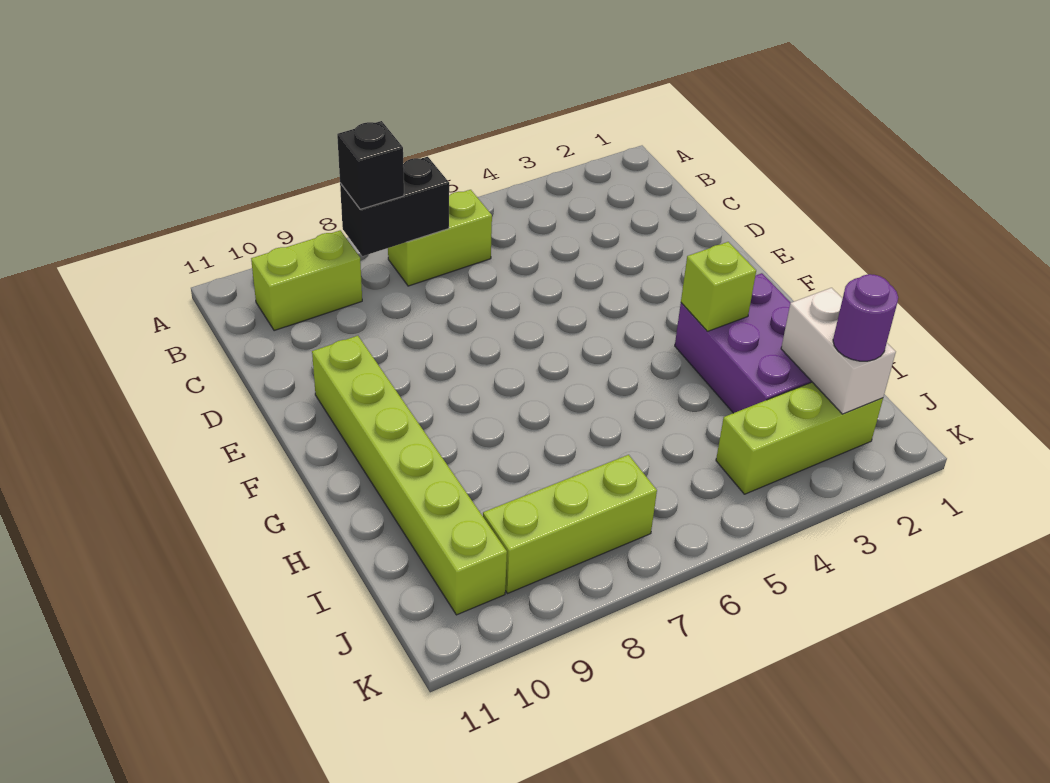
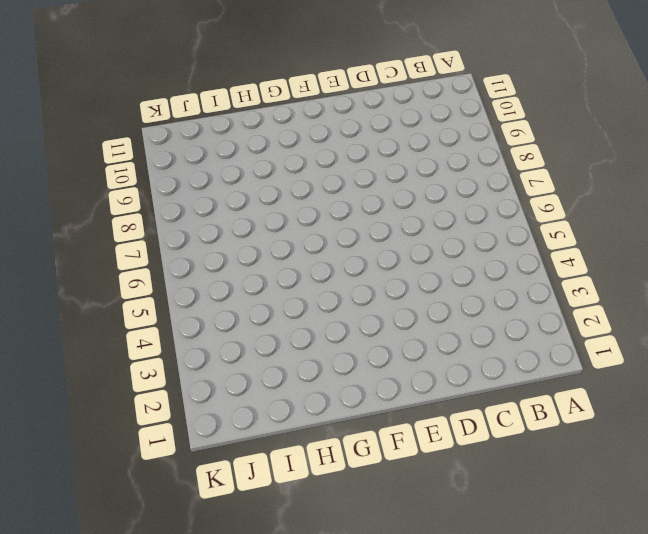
none -> lime 1x2 brick [388,190,492,286]
none -> lime 1x2 brick [251,230,362,331]

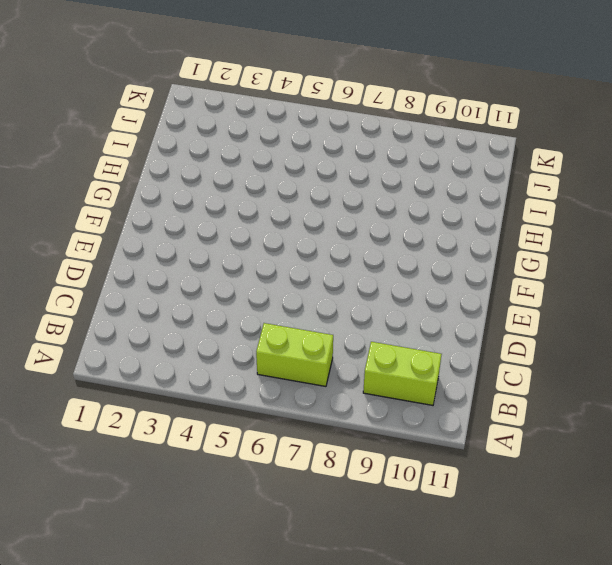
none -> lime 1x6 brick [312,336,507,615]
none -> purple 2x3 brick [675,273,812,413]

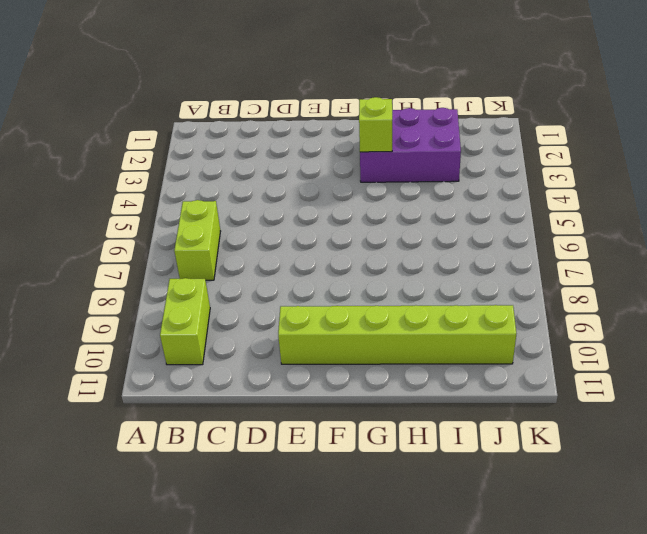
none -> lime 1x3 brick [716,382,883,494]
none -> lime 1x3 brick [483,455,657,593]

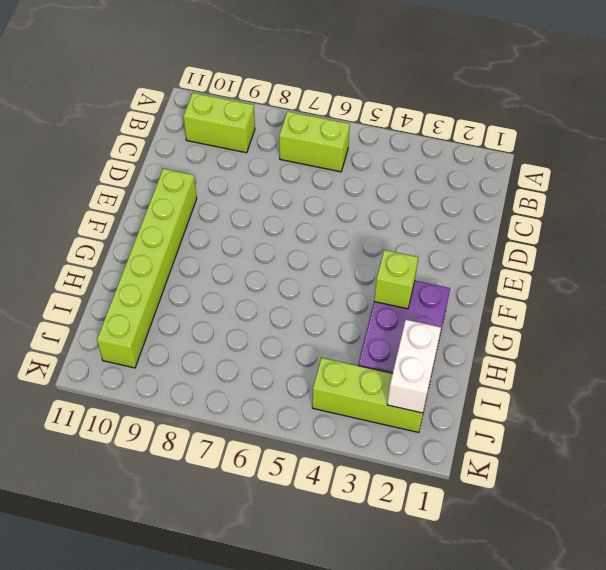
none -> lime 1x3 brick [483,455,657,593]
none -> black 1x2 brick [340,157,449,256]

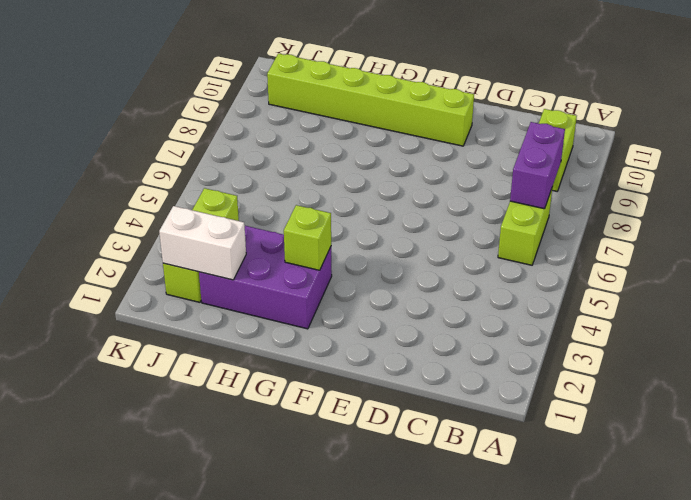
purple 1x2 brick [510,122,565,209] -> black 1x2 brick [340,157,449,256]
none -> lime 1x3 brick [483,455,657,593]
none -> black 1x1 brick [337,121,404,209]

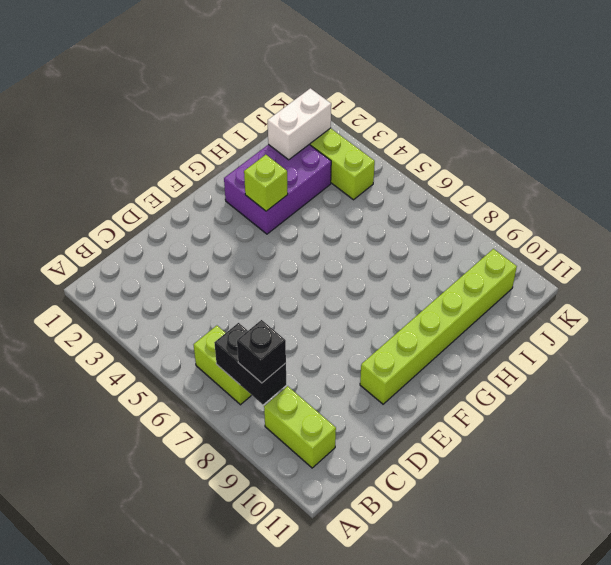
none -> lime 1x3 brick [483,455,657,593]
none -> purple 1x1 round brick [833,274,898,361]

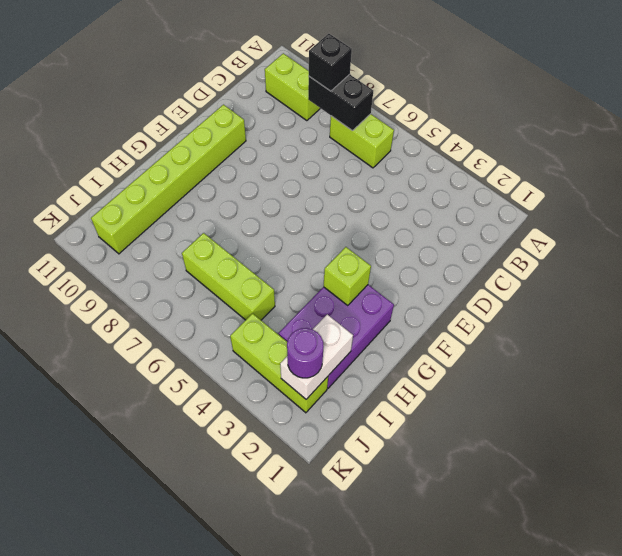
lime 1x3 brick [182,233,275,320] -> lime 1x3 brick moved to [483,455,657,593]

